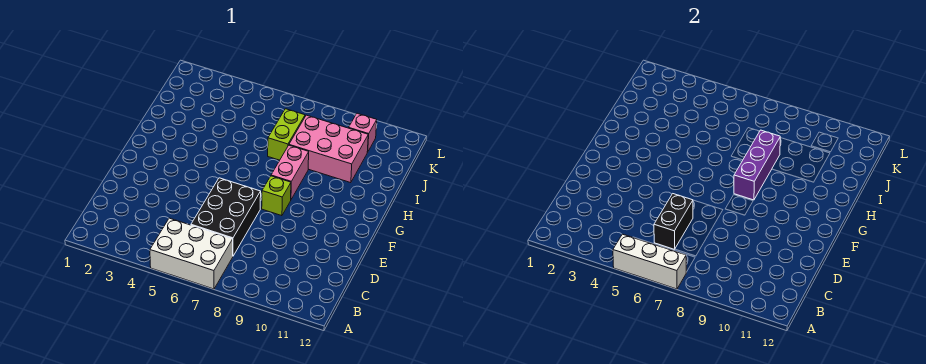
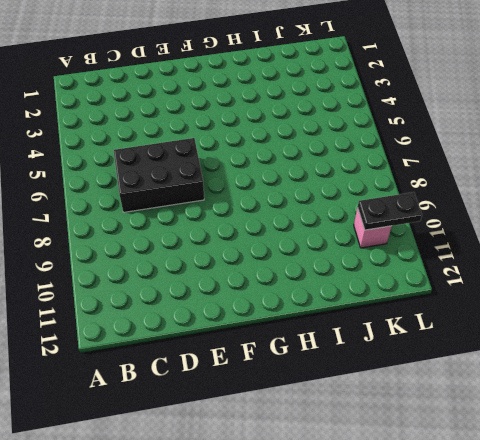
black 1x2 plate [358,192,422,230] -> none
none -> white 2x3 brick [150,218,233,289]
none -> lime 1x1 brick [262,176,291,216]

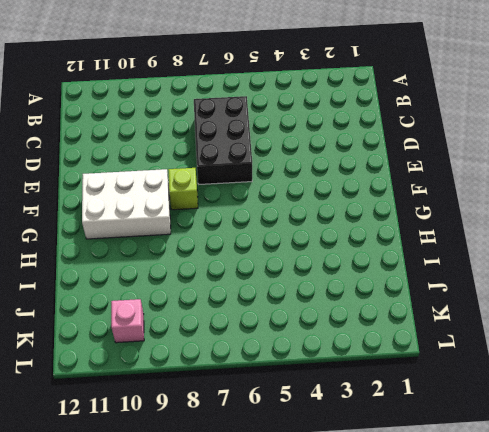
white 2x3 brick [82,169,171,239] -> white 2x3 brick moved to [150,218,233,289]
none -> pink 1x2 brick [271,145,309,199]
none -> lime 1x2 brick [268,109,305,160]

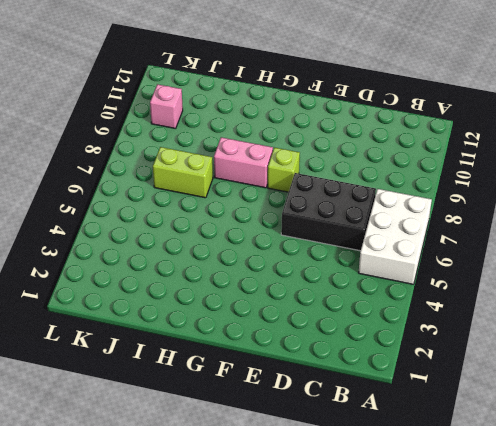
none -> pink 2x3 brick [289,115,368,183]
none -> white 1x3 brick [613,234,686,289]

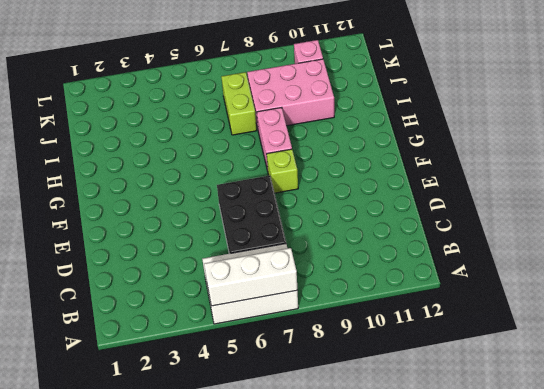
none -> black 1x2 brick [654,194,693,249]
none -> purple 1x3 brick [734,130,780,200]

